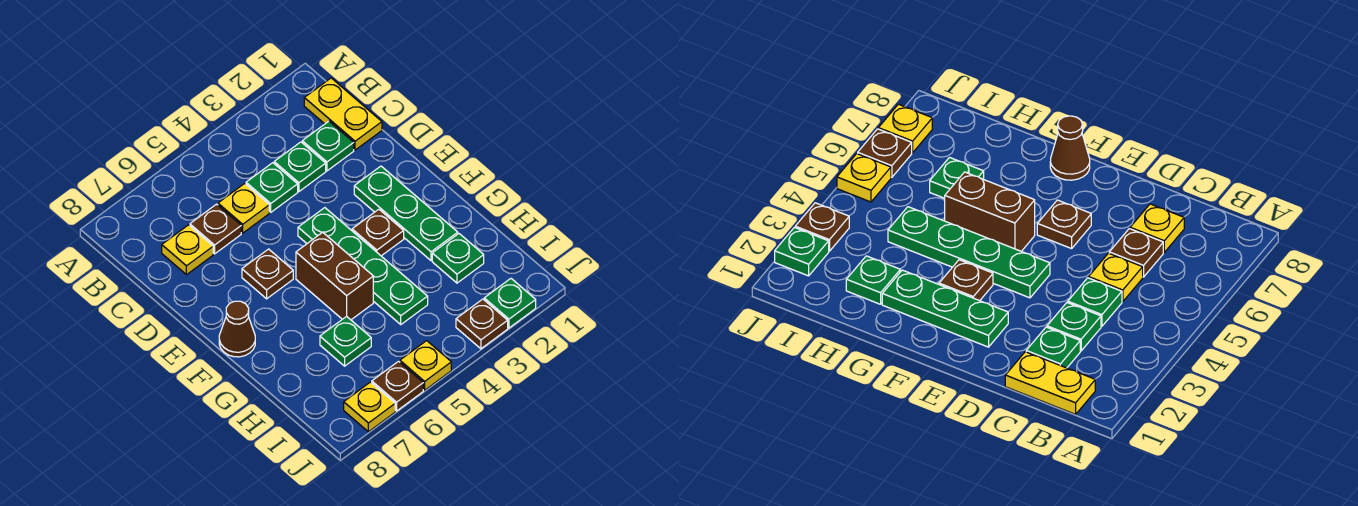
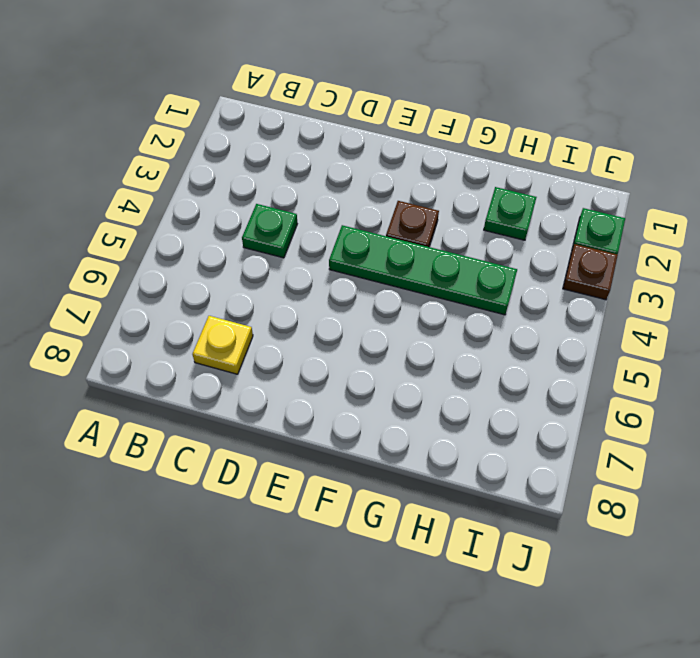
none -> yellow 1x2 plate [304,78,382,150]
none -> green 1x1 plate [302,121,354,171]
none -> green 1x1 plate [274,142,326,191]

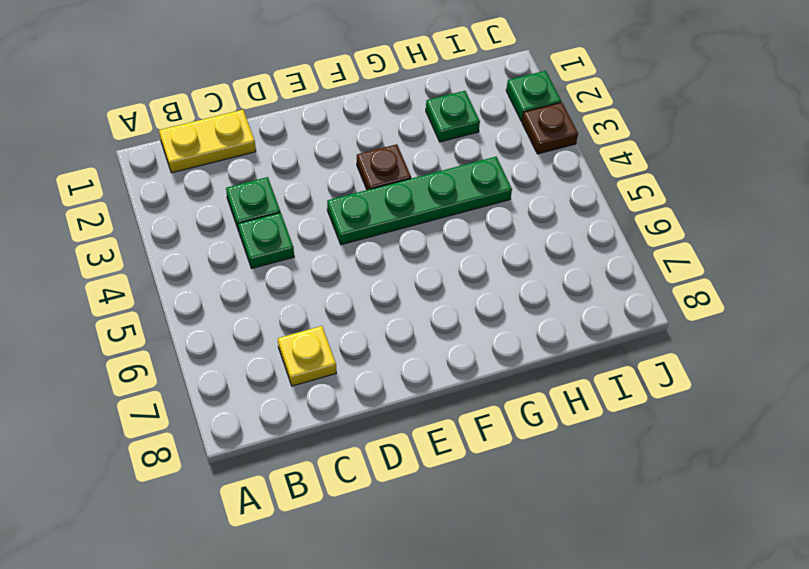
none -> green 1x1 plate [302,121,354,171]
none -> yellow 1x1 plate [218,183,269,233]
none -> brown 1x1 plate [190,204,241,254]

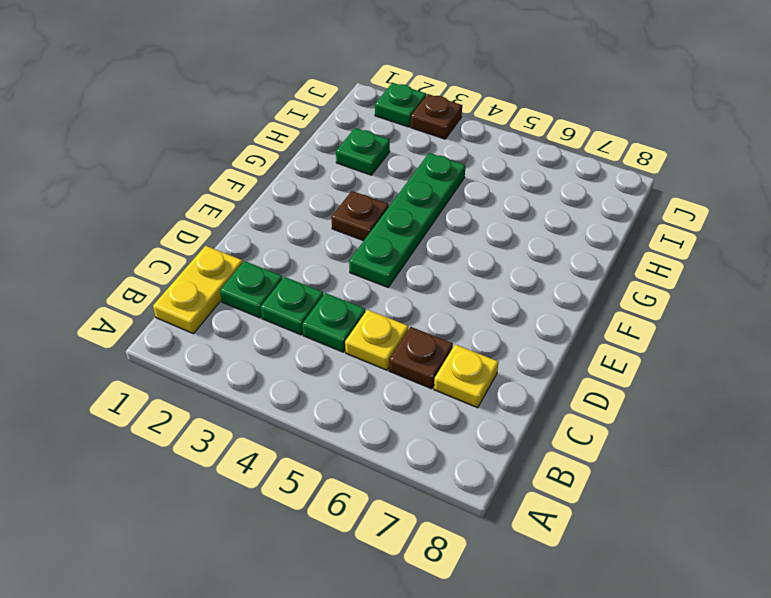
none -> green 1x3 plate [354,166,458,261]
none -> brown 1x1 plate [242,249,293,299]
none -> brown 1x2 brick [296,232,373,320]

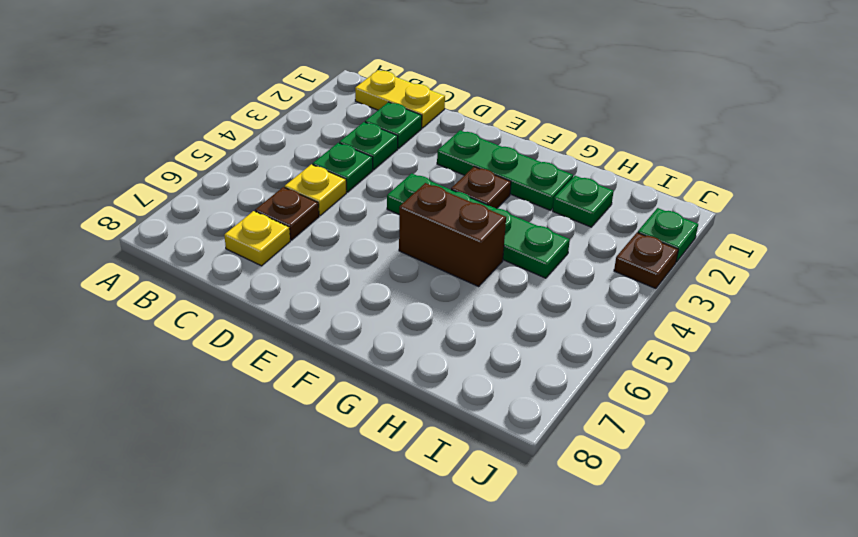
none -> brown 1x1 plate [242,249,293,299]
none -> brown 1x1 cone [219,301,255,357]
none -> green 1x1 plate [320,316,371,366]

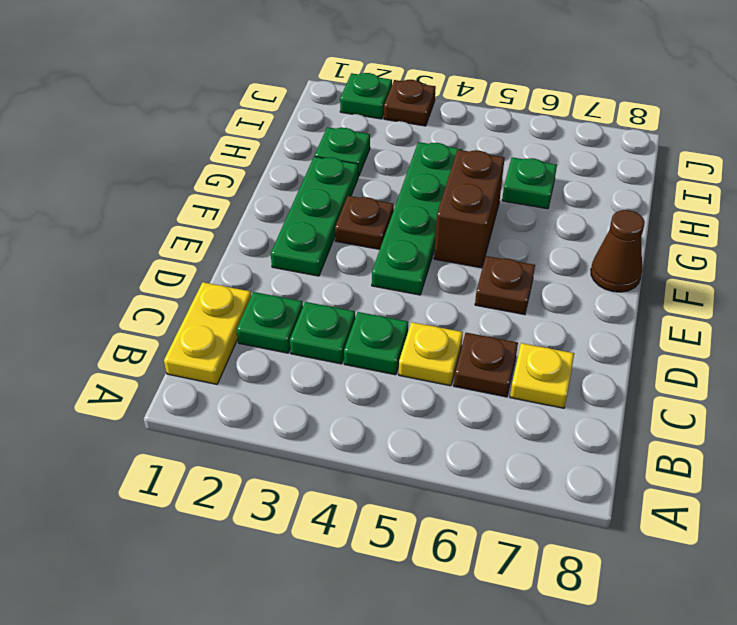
none -> yellow 1x1 plate [400,341,451,390]
none -> brown 1x1 plate [372,361,423,411]
none -> yellow 1x1 plate [344,382,395,432]

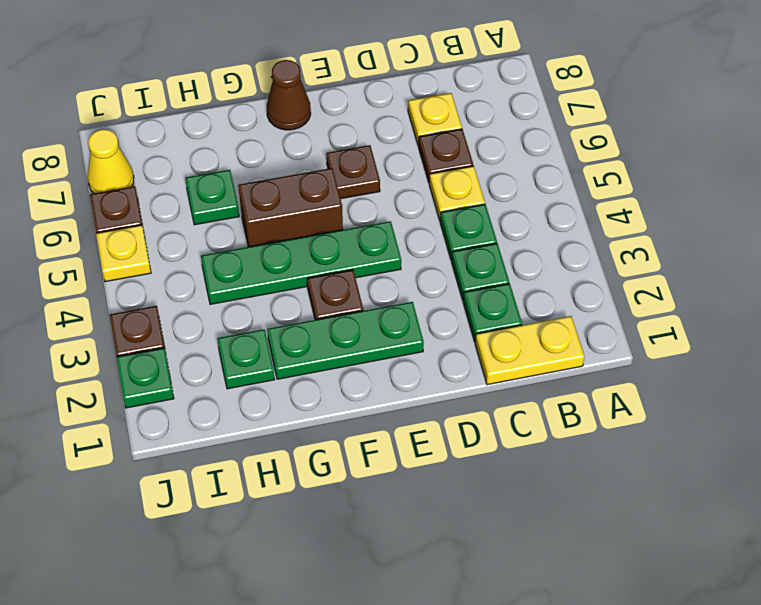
yellow 1x1 cone [88,129,134,193] -> yellow 1x1 plate [344,382,395,432]

